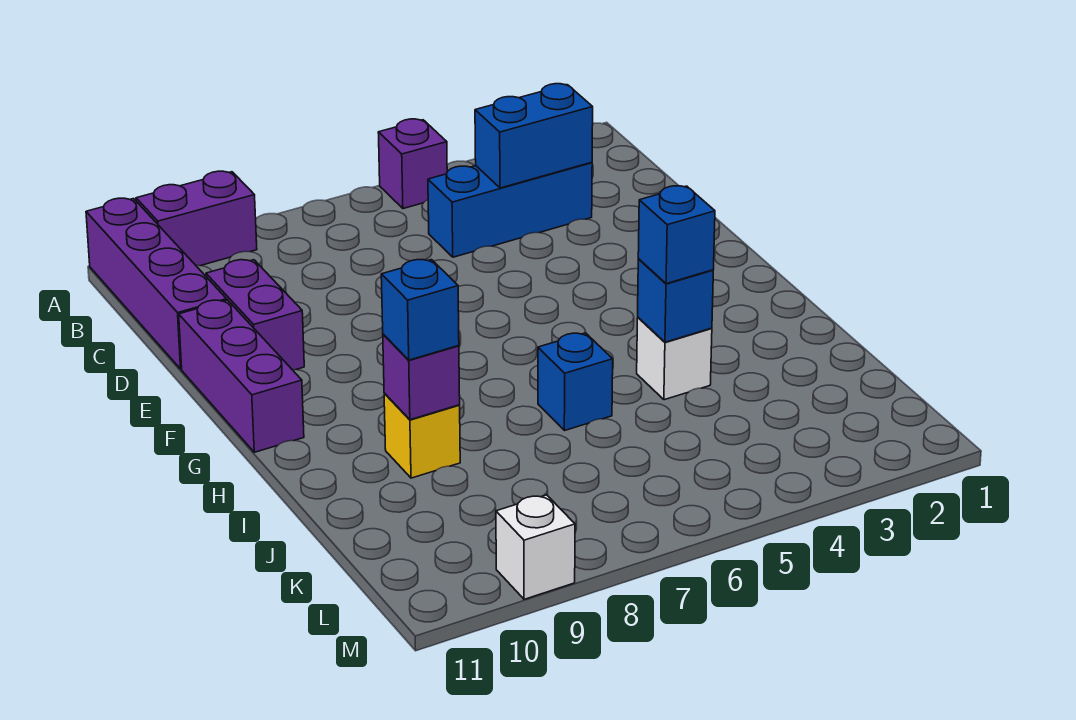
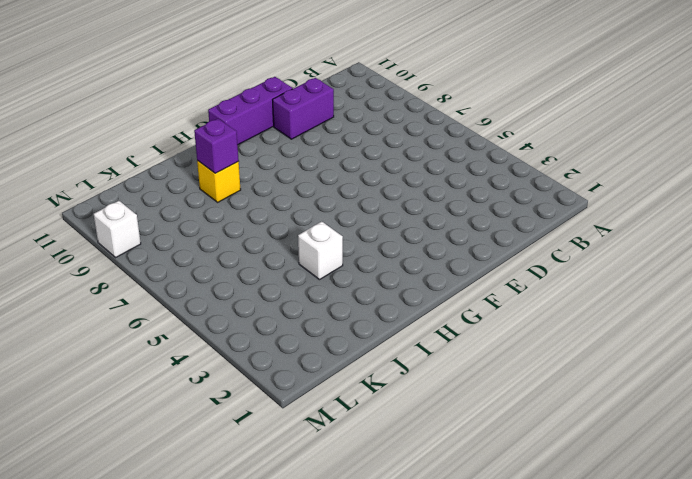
none -> purple 1x1 brick [378,119,447,209]
none -> purple 1x2 brick [136,171,257,266]
none -> purple 1x4 brick [86,198,227,369]

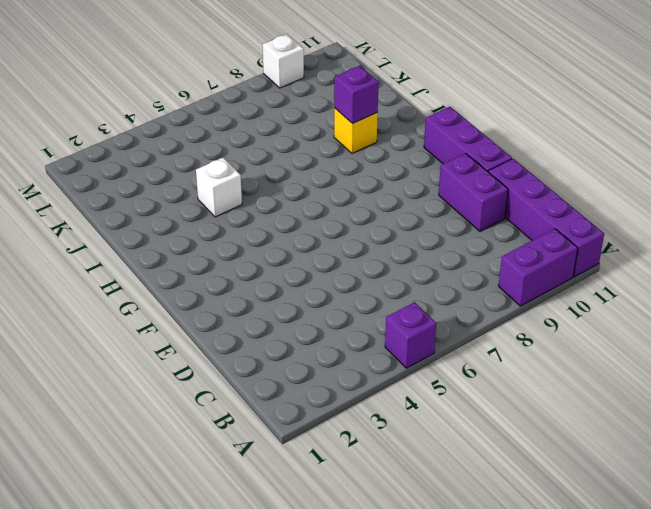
none -> blue 1x3 brick [428,162,592,257]
none -> blue 1x1 brick [538,333,613,431]
none -> blue 1x2 brick [475,84,593,188]

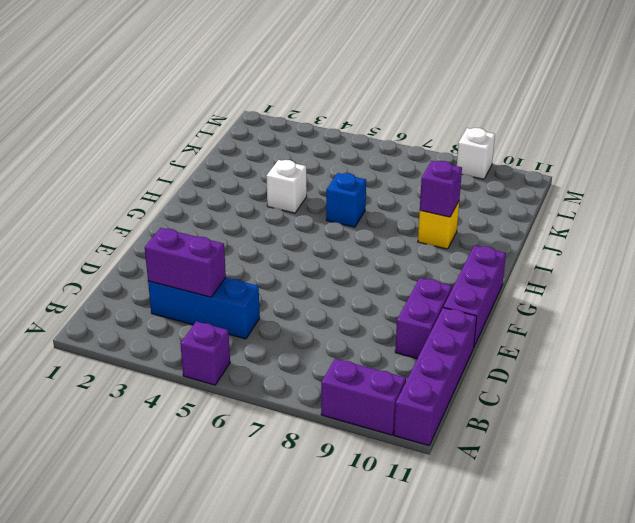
purple 1x2 brick [145,228,226,297] -> blue 1x2 brick [475,84,593,188]
none -> blue 1x1 brick [638,259,713,342]
none -> blue 1x1 brick [638,186,715,284]
none -> blue 1x1 brick [381,260,459,360]

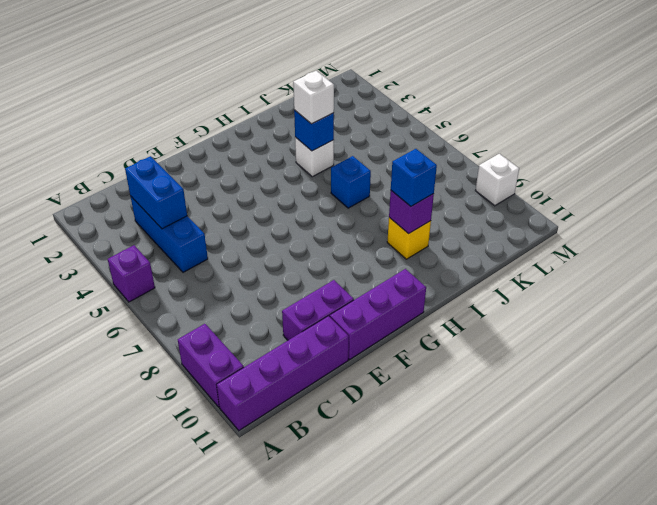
white 1x1 brick [293,71,334,124] -> blue 1x1 brick [638,186,715,284]

